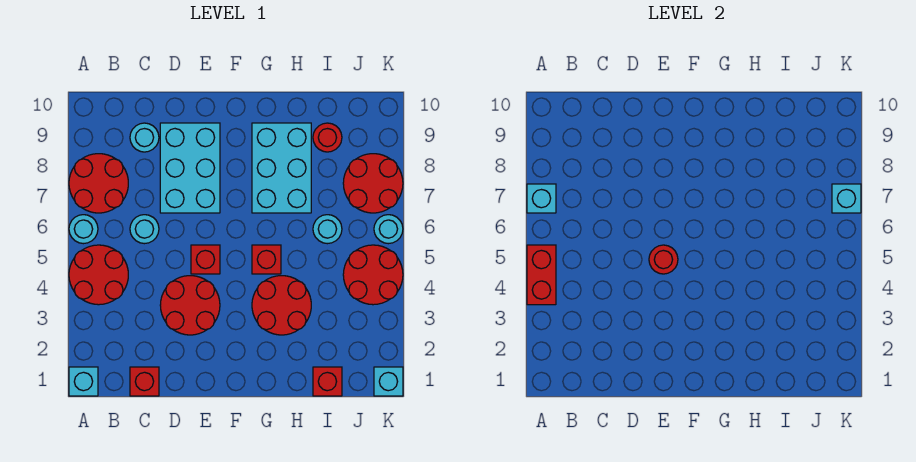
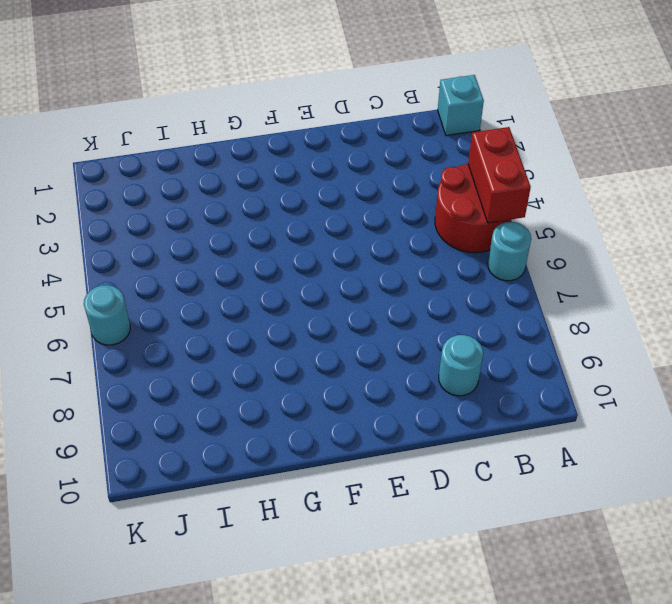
none -> red 2x2 round brick [69,154,128,213]
none -> red 1x1 brick [130,367,159,396]
none -> cyan 1x1 round brick [130,215,159,244]

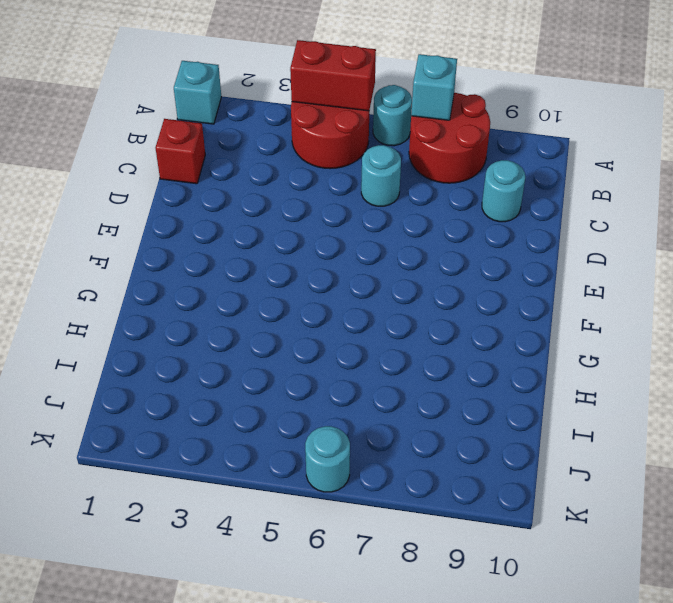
none -> red 2x2 round brick [160,276,220,335]
none -> cyan 2x3 brick [160,123,220,213]
none -> red 1x1 brick [191,245,220,274]

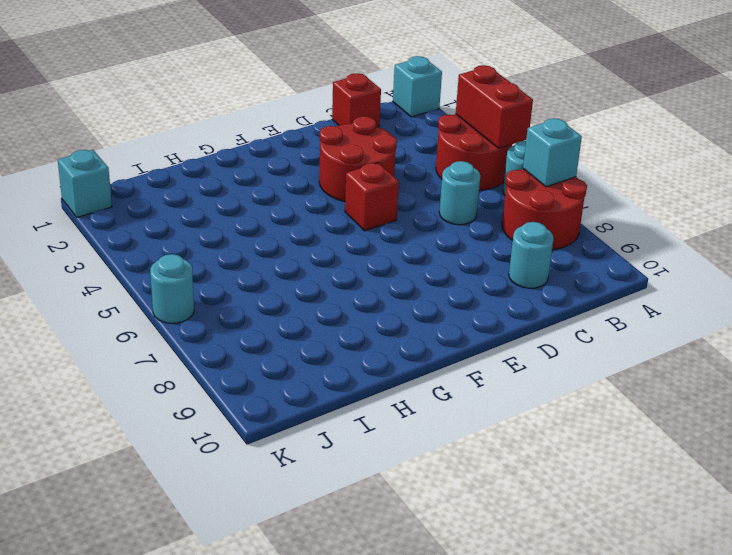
none -> cyan 2x3 brick [160,123,220,213]
none -> red 2x2 round brick [252,276,311,335]
none -> red 1x1 brick [252,245,281,274]

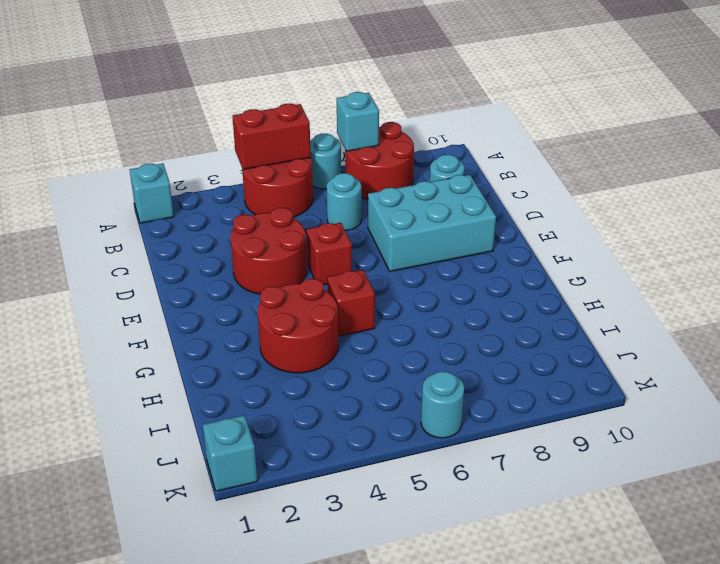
none -> red 1x1 brick [130,367,159,396]
none -> cyan 2x3 brick [252,123,311,213]
none -> red 1x1 brick [313,367,342,396]

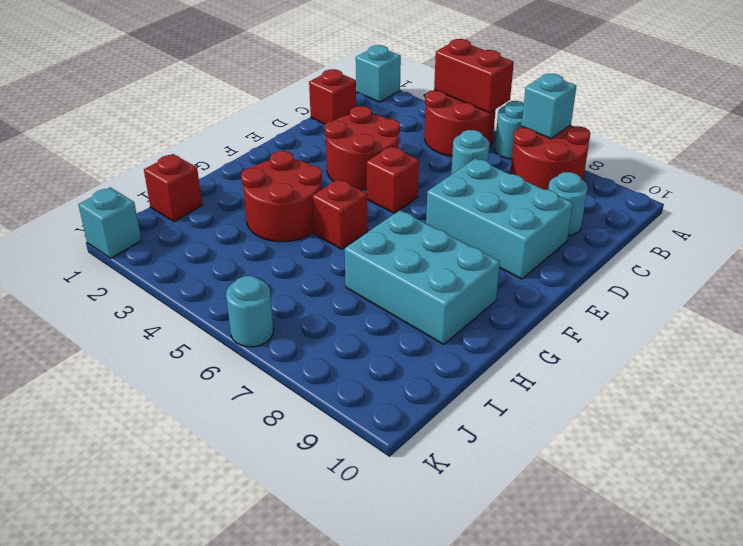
none -> cyan 1x1 round brick [313,215,342,244]
none -> red 1x1 round brick [313,123,342,152]
none -> red 2x2 round brick [343,245,403,305]

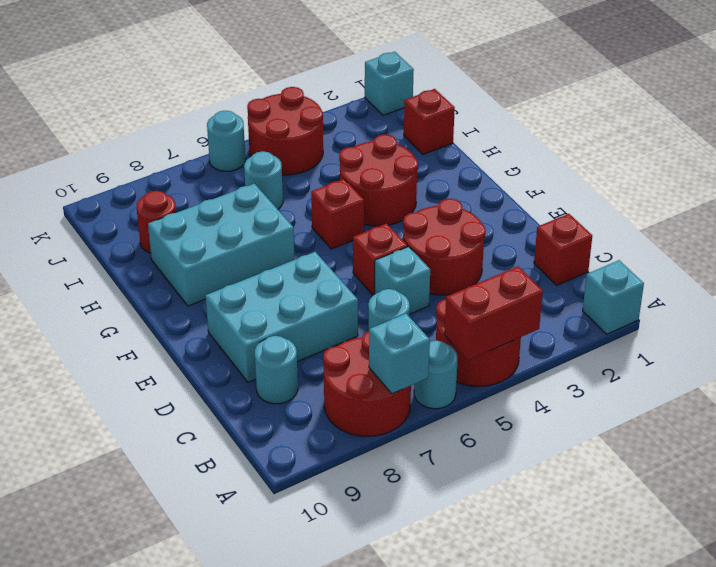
cyan 1x1 brick [375,247,430,314] -> cyan 1x1 brick moved to [832,184,861,213]
none -> red 2x2 round brick [343,154,403,213]
none -> red 1x1 round brick [649,245,678,274]

